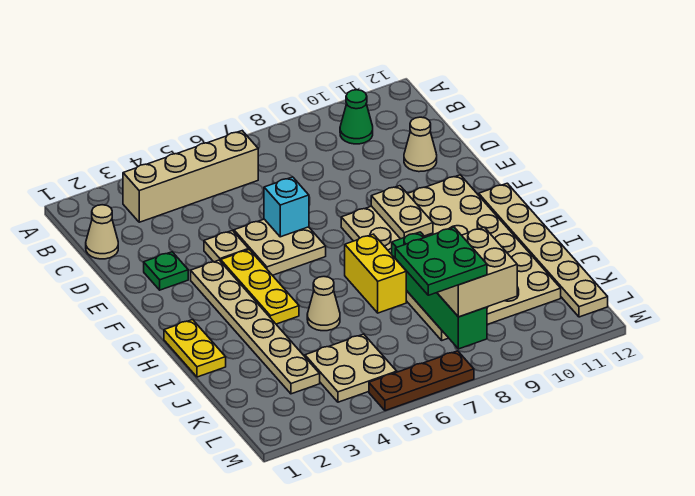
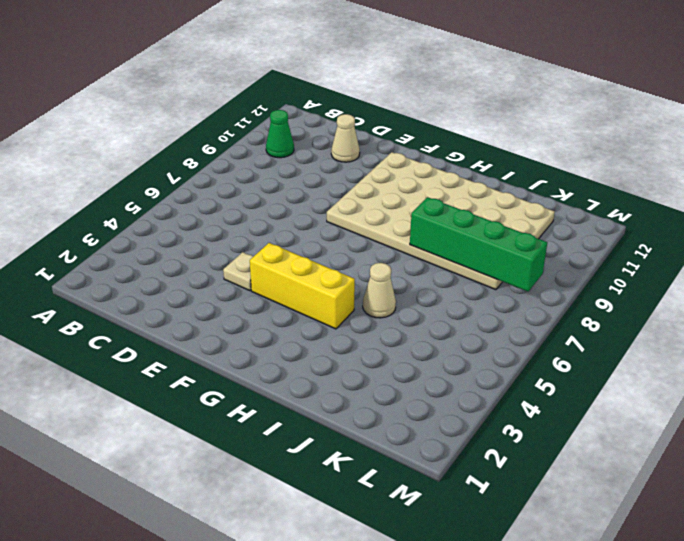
yellow 1x3 brick [250,243,355,329] -> yellow 1x3 plate [221,250,299,324]
none -> tan 1x4 brick [123,131,258,222]
none -> tan 1x1 cone [86,205,118,259]
none -> green 1x1 plate [144,252,188,290]

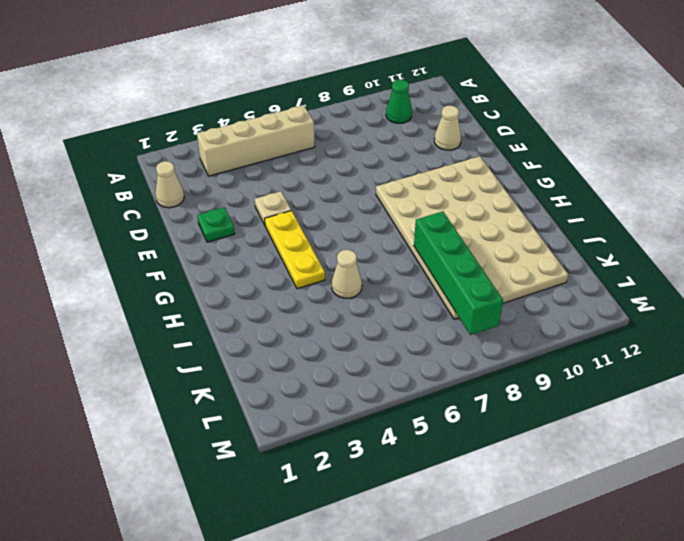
none -> tan 2x2 plate [234,219,326,275]
none -> tan 1x6 plate [191,260,320,394]
none -> tan 1x6 plate [479,183,608,317]

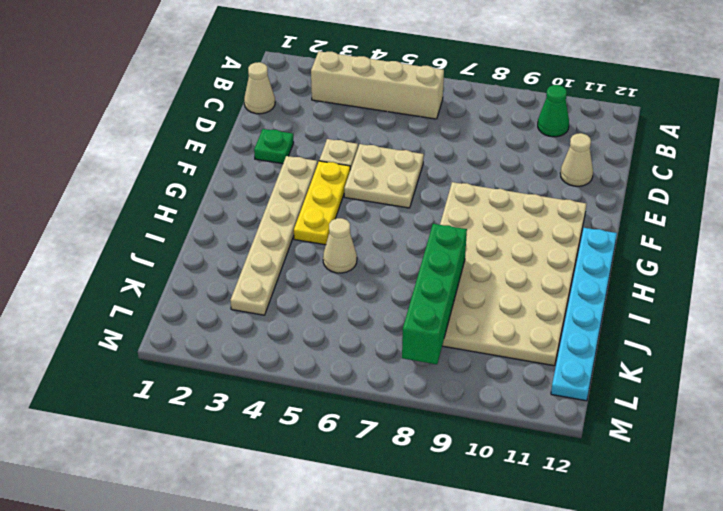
cyan 1x6 plate [551,228,617,401] -> tan 1x6 plate [479,183,608,317]
none -> yellow 1x2 plate [164,320,226,377]
none -> yellow 1x2 brick [345,234,406,313]
none -> tan 2x2 plate [305,334,397,402]

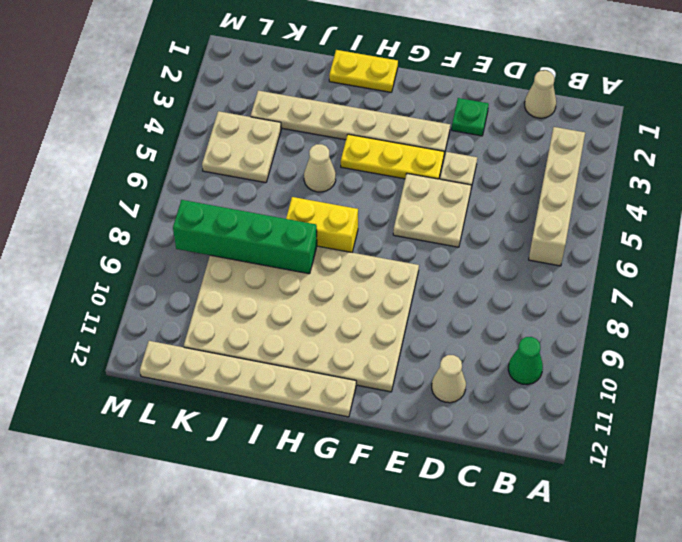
none -> brown 1x3 plate [369,351,474,411]
none -> cyan 1x1 brick [264,177,309,237]
none -> tan 1x2 plate [371,186,433,239]

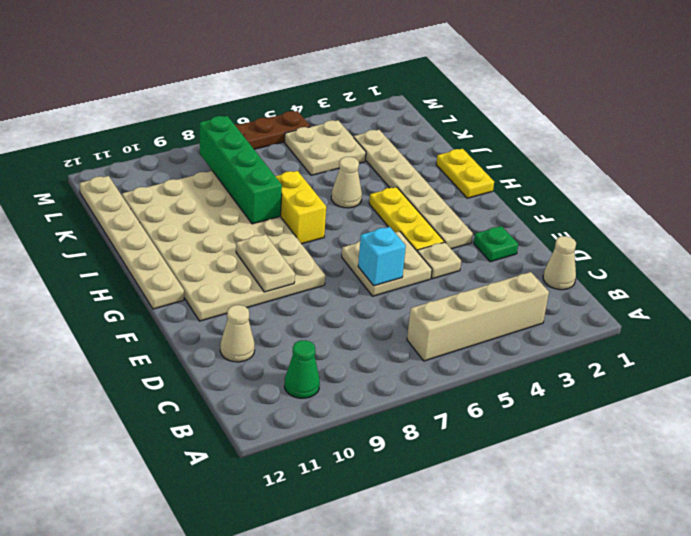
none -> tan 2x2 brick [437,227,517,317]
none -> green 2x2 plate [395,227,487,295]

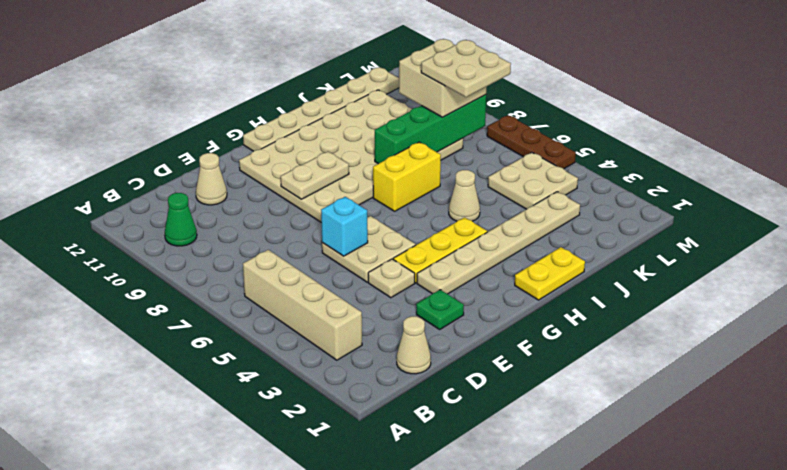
tan 2x2 plate [421,40,511,97] -> green 2x2 plate [395,227,487,295]

